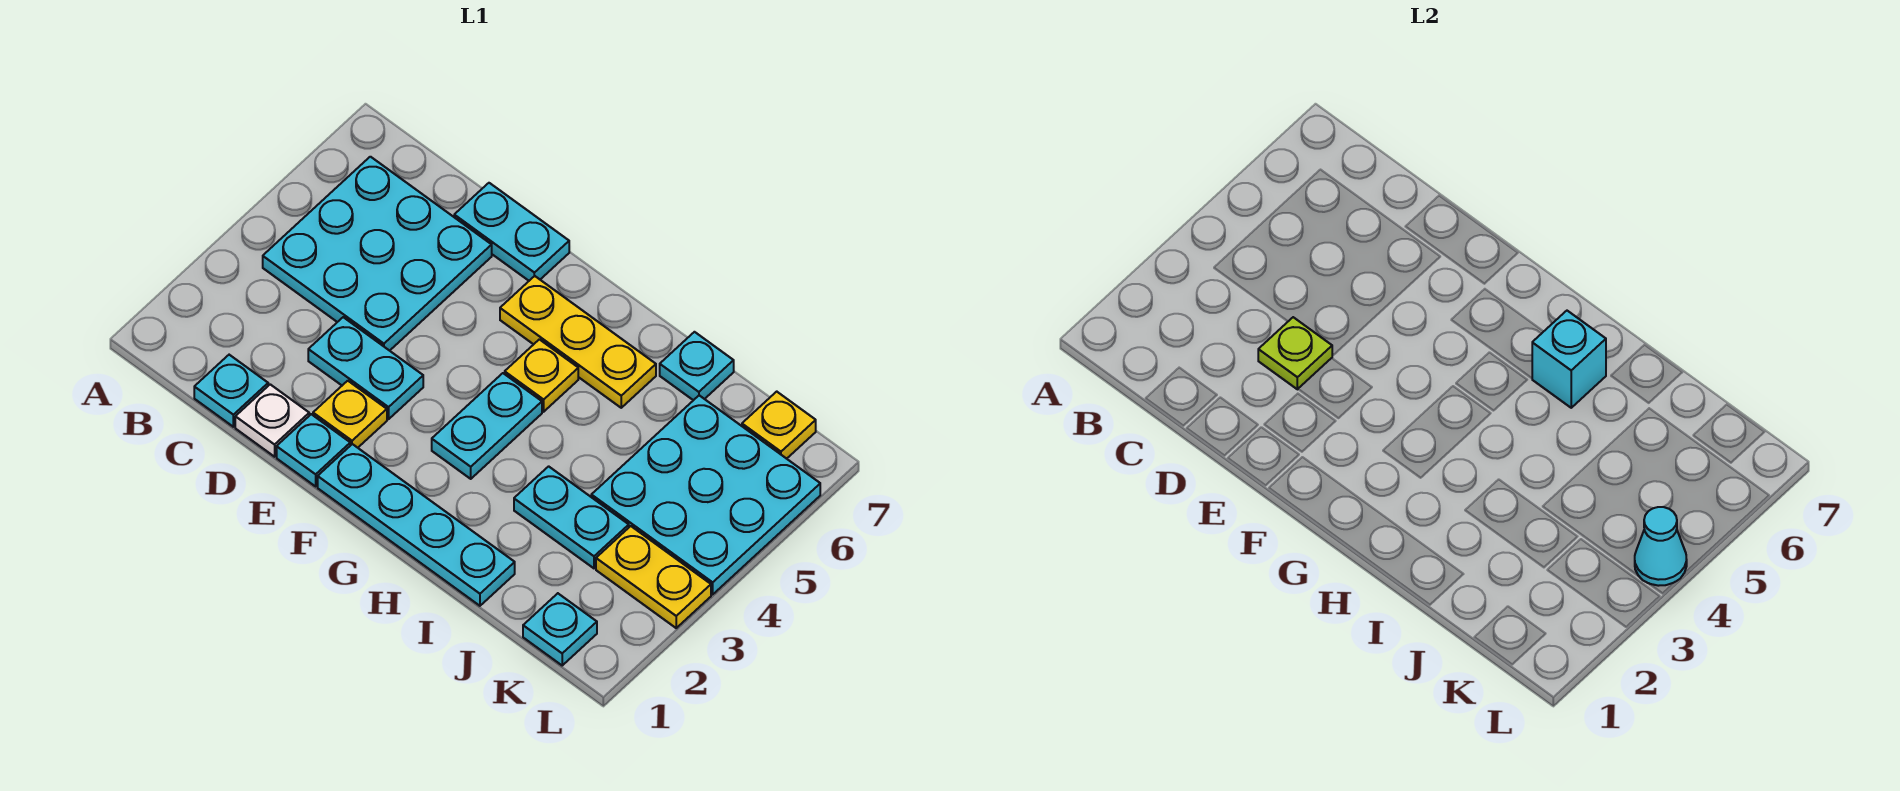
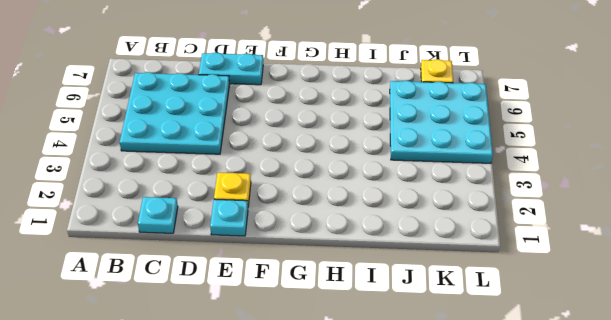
none -> white 1x1 plate [235,384,309,457]
none -> cyan 1x2 plate [308,317,423,419]
none -> cyan 1x4 plate [318,444,515,606]

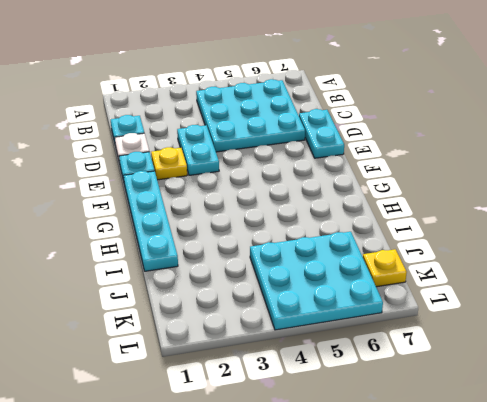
none -> yellow 1x3 plate [500,276,656,408]
none -> cyan 1x2 plate [432,373,542,479]
none -> yellow 1x1 plate [505,339,578,412]

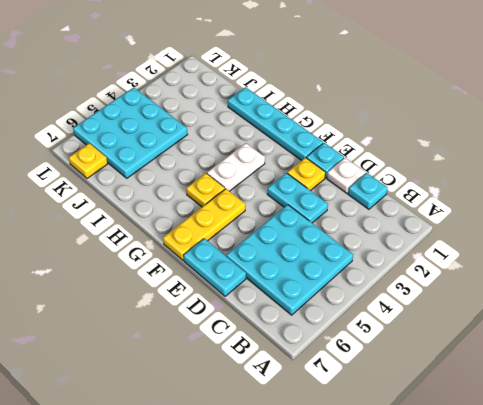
yellow 1x3 plate [163,189,245,260] -> yellow 1x3 plate turned to [500,276,656,408]
white 1x2 plate [207,143,265,191] -> cyan 1x2 plate [432,373,542,479]
none -> cyan 1x2 plate [514,466,629,568]
none -> cyan 1x1 plate [660,332,734,400]
none -> cyan 1x1 plate [523,593,597,665]

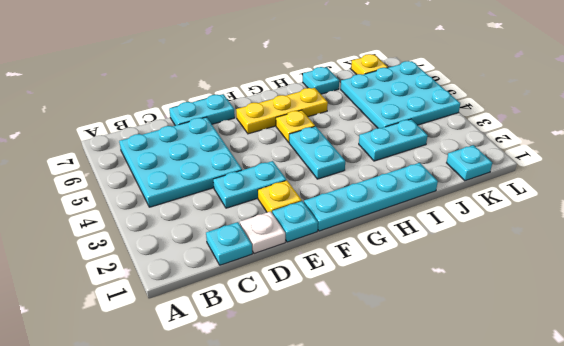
none -> yellow 1x2 plate [596,526,711,628]
none -> lime 1x1 plate [1258,317,1332,389]
none -> cyan 1x1 brick [1532,311,1606,408]

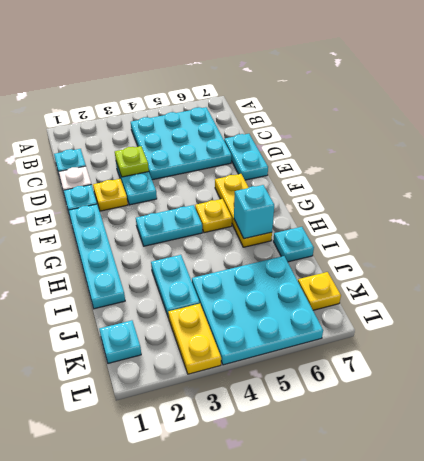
none -> cyan 1x1 cone [1635,507,1687,586]

